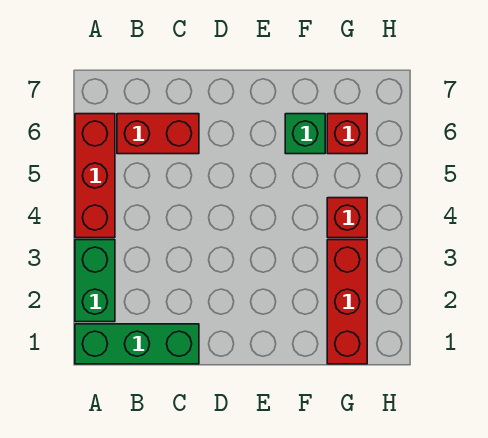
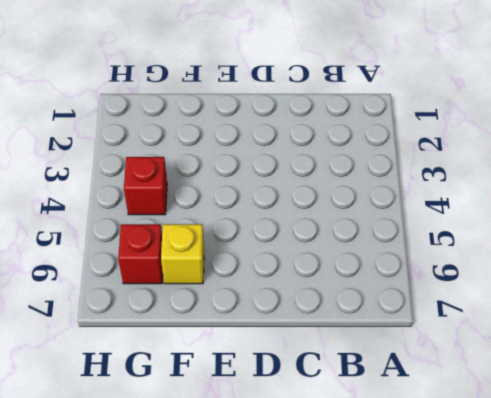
yellow 1x1 brick [161,224,204,284] -> green 1x1 brick [285,114,325,154]
none -> green 1x3 brick [75,324,199,364]
none -> green 1x2 brick [75,240,115,322]

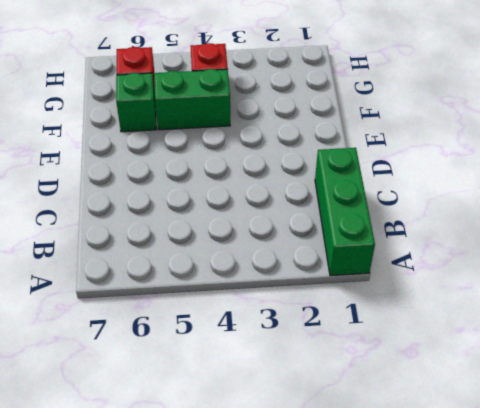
green 1x2 brick [154,69,230,130] -> green 1x2 brick moved to [75,240,115,322]
none -> red 1x3 brick [75,114,115,238]
none -> red 1x2 brick [117,114,199,154]

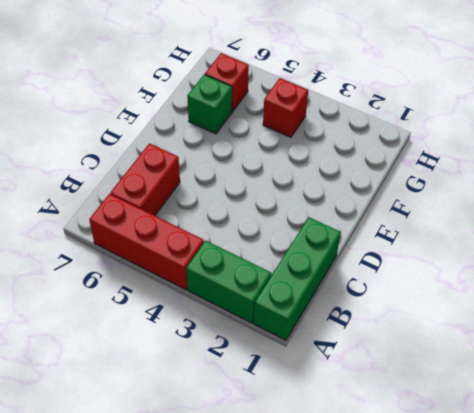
none -> red 1x3 brick [327,240,367,364]

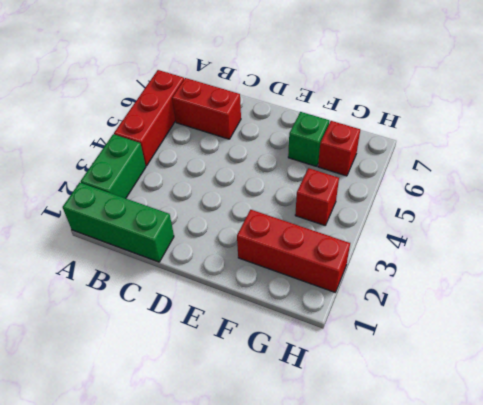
red 1x3 brick [237,210,350,292] -> red 1x3 brick turned to [327,240,367,364]

